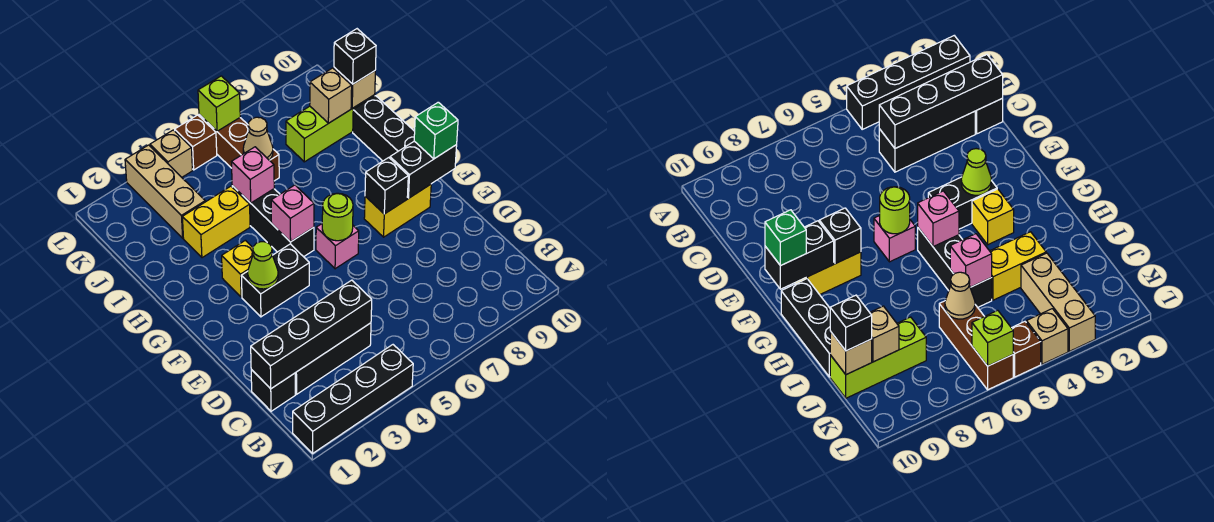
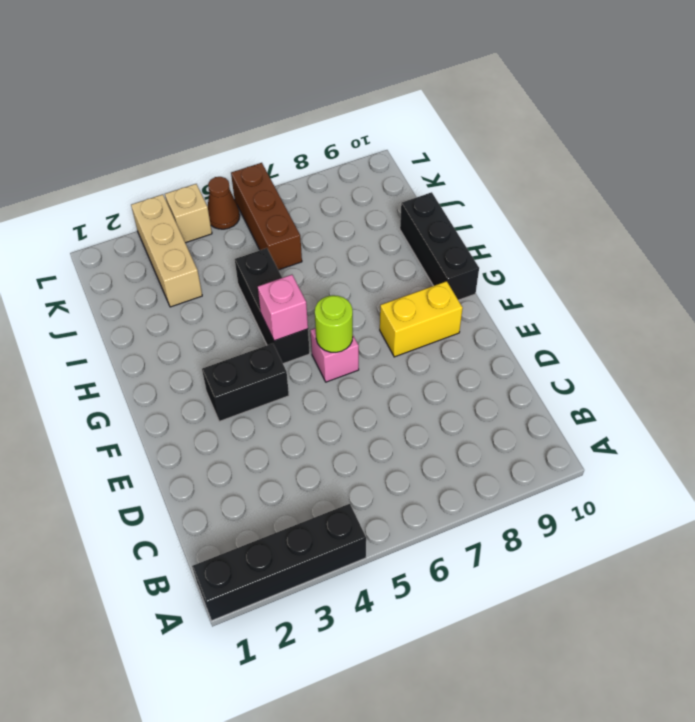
brown 1x1 cone [208,177,240,229] -> brown 1x1 brick [175,115,217,170]
none -> black 1x1 brick [251,370,295,411]
none -> black 1x3 brick [295,323,371,394]
none -> yellow 1x1 brick [222,240,253,297]

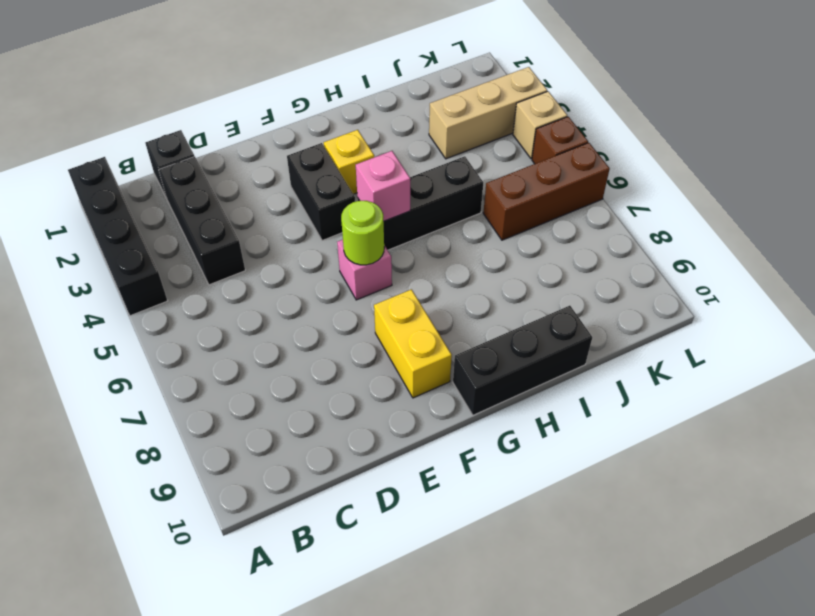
none -> yellow 1x2 brick [182,186,250,258]
none -> lime 1x3 brick [286,95,375,162]
none -> black 1x4 brick [251,280,372,389]

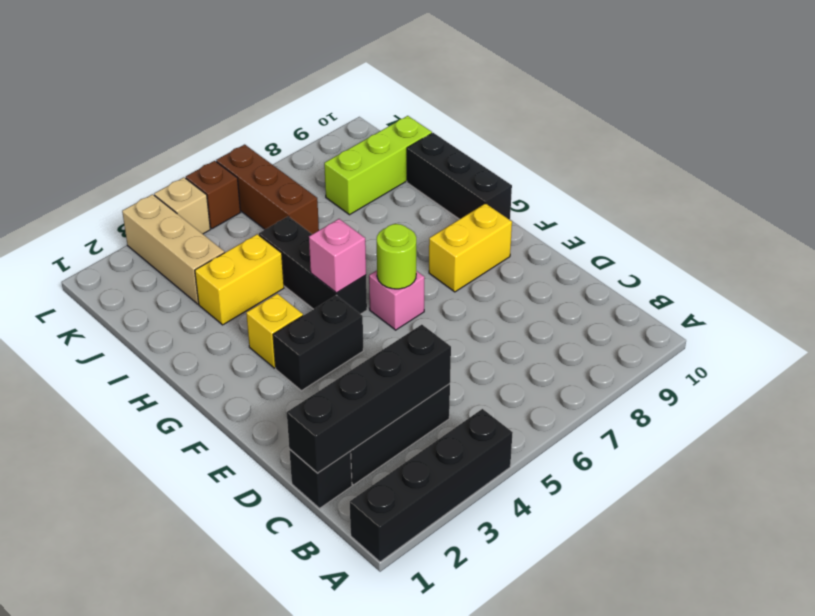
none -> lime 1x1 cone [248,242,278,289]
none -> black 1x1 brick [365,158,408,214]
none -> black 1x2 brick [390,141,457,198]

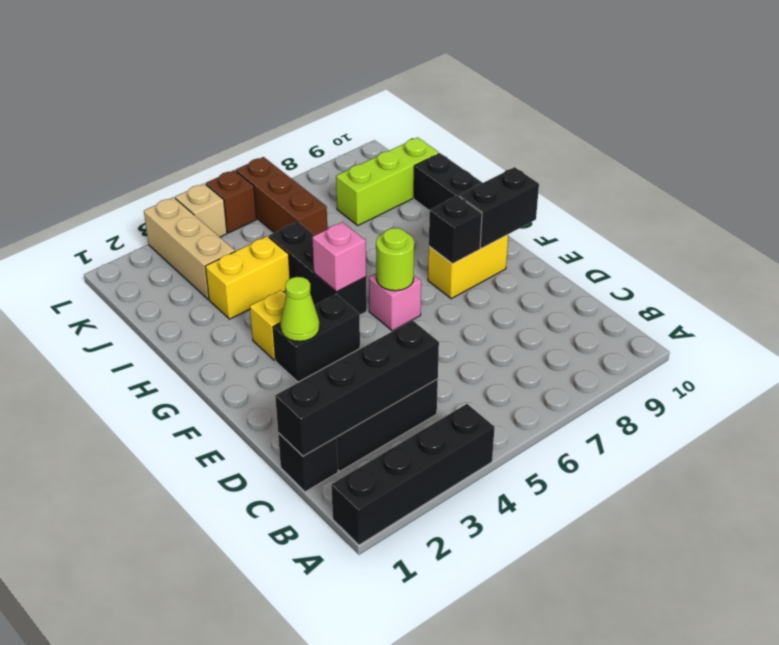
none -> pink 1x1 brick [232,147,274,203]
none -> tan 1x1 cone [243,117,273,160]
none -> tan 1x1 brick [310,68,352,123]

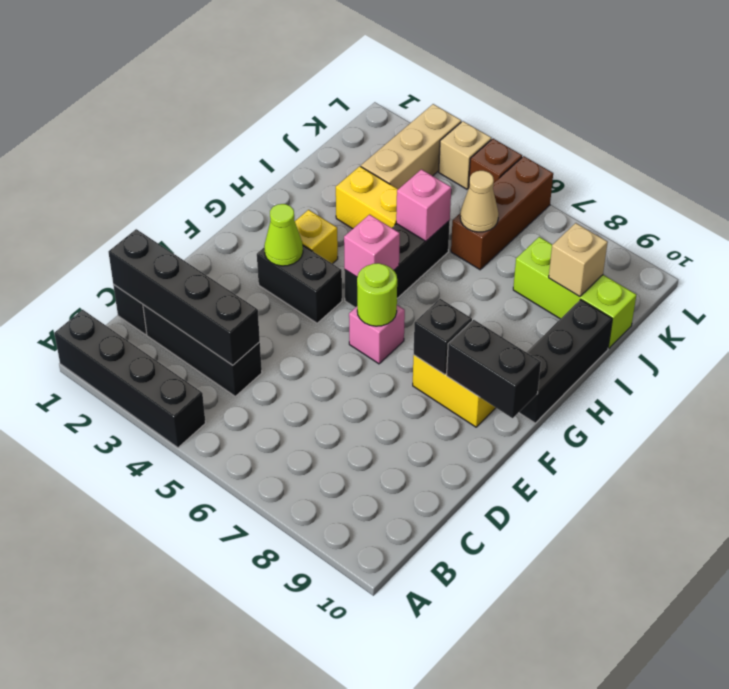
none -> tan 1x1 brick [334,67,375,108]
none -> lime 1x1 brick [198,76,240,131]
none -> green 1x1 brick [414,102,458,159]

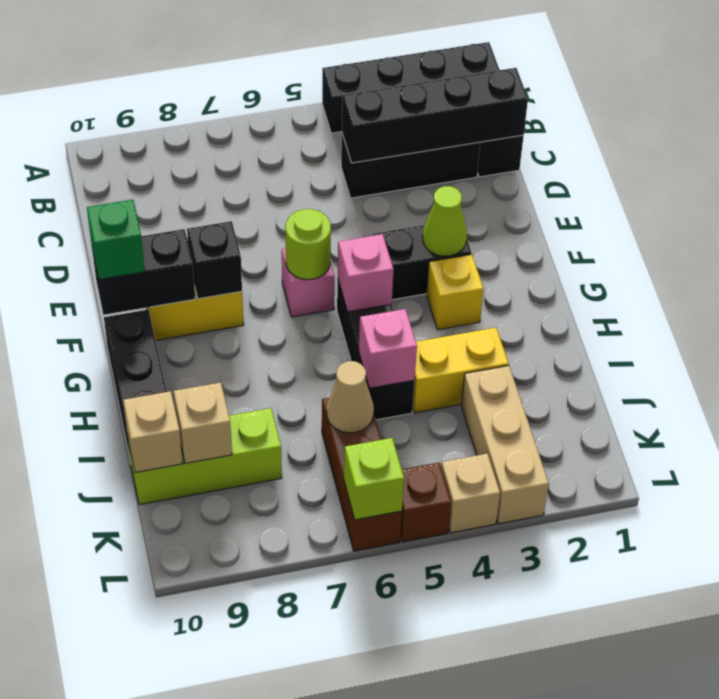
none -> black 1x1 brick [334,29,376,84]

